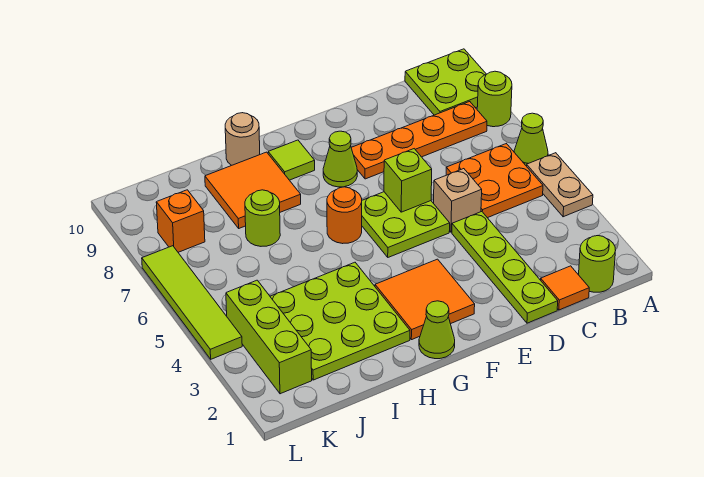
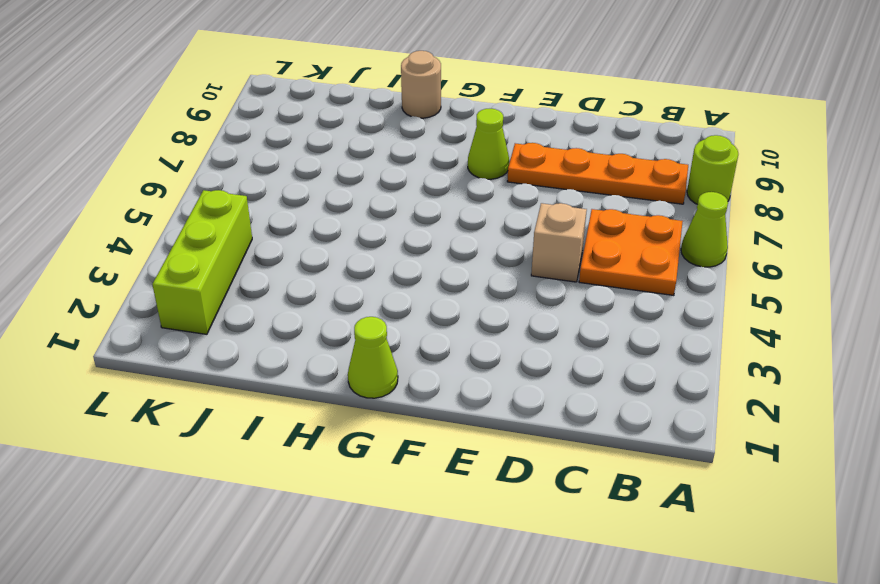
none -> tan 1x2 plate [527,153,593,217]
none -> lime 2x2 plate [405,49,486,115]
none -> lime 1x1 round brick [579,236,616,292]

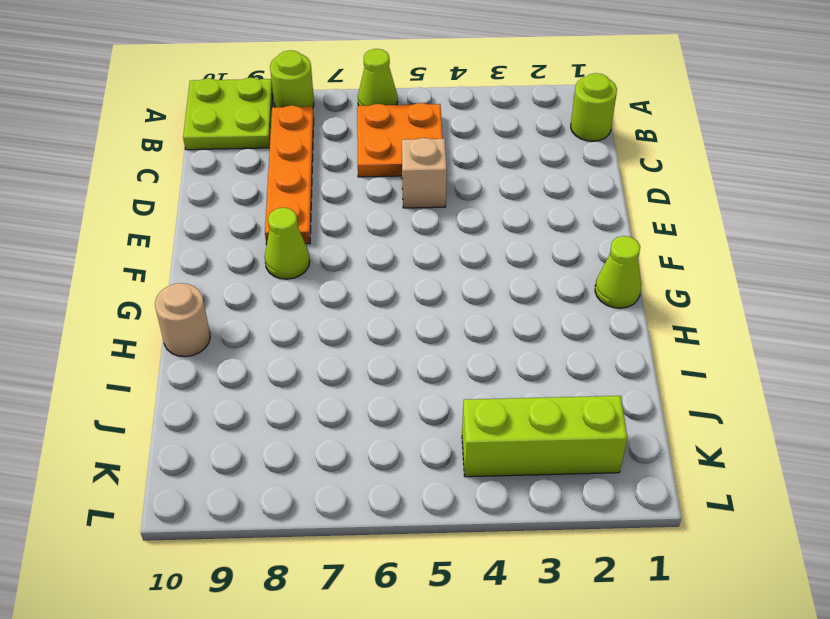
none -> tan 1x2 plate [527,153,593,217]
none -> orange 1x1 tile [541,266,589,310]
none -> lime 1x4 plate [452,212,558,323]

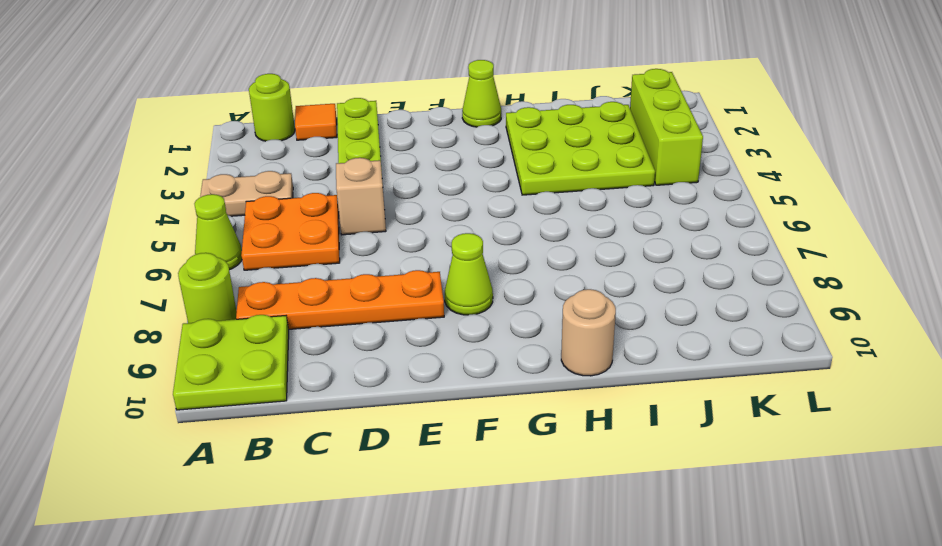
tan 1x2 plate [200,171,293,216] -> tan 1x2 plate turned to [527,153,593,217]
none -> lime 2x2 plate [362,192,450,257]
none -> orange 2x2 tile [375,259,475,340]
none -> orange 1x1 round brick [327,187,362,244]

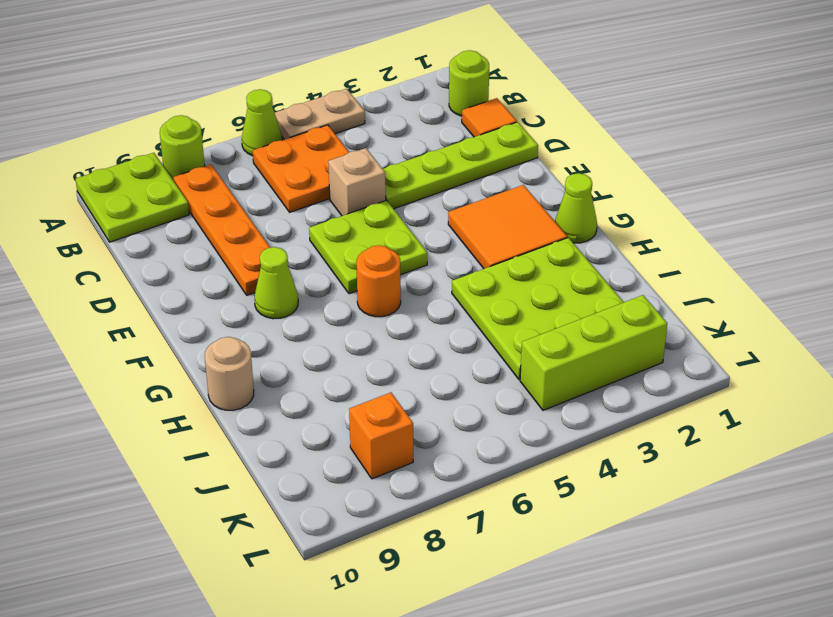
none -> lime 1x1 tile [268,140,315,180]
none -> orange 2x2 tile [205,152,301,228]
none -> lime 1x1 round brick [245,190,280,246]

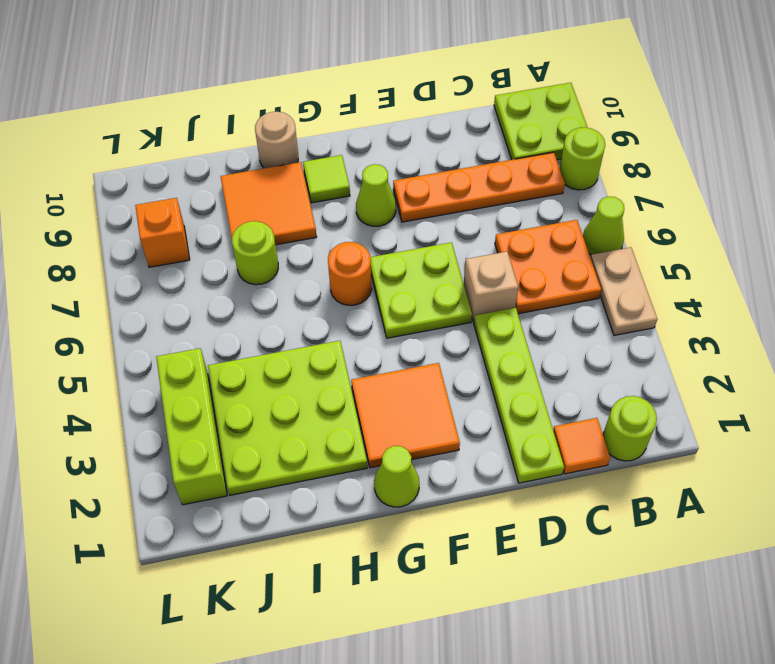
none -> lime 1x4 tile [142,246,242,359]
none -> lime 1x1 brick [384,149,432,212]

